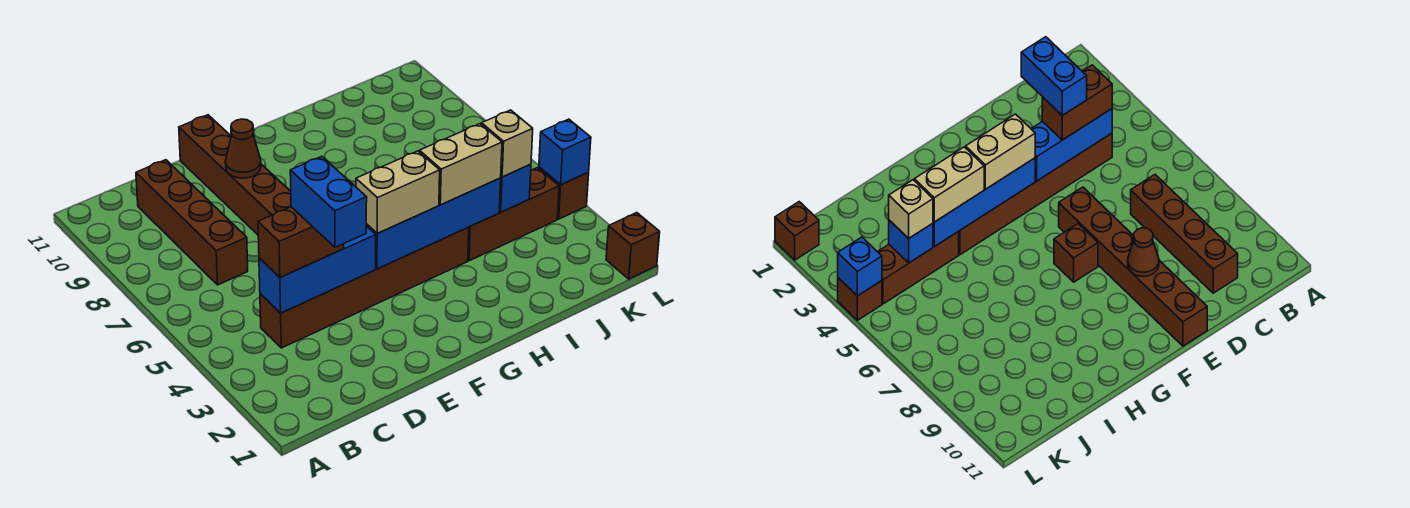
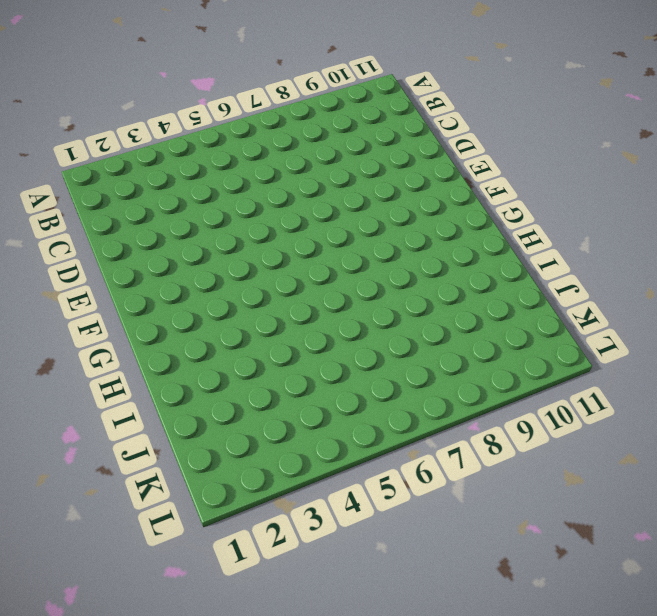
none -> brown 1x6 brick [260,227,469,348]
none -> brown 1x4 brick [136,160,248,285]
none -> brown 1x6 brick [179,115,291,235]

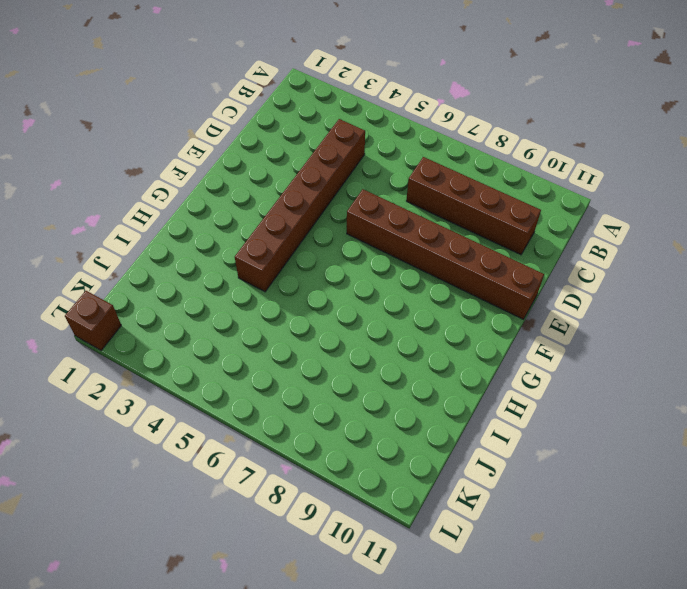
none -> brown 1x1 brick [1054,224,1098,282]
none -> brown 1x3 brick [468,168,559,261]
none -> brown 1x1 brick [539,167,589,219]

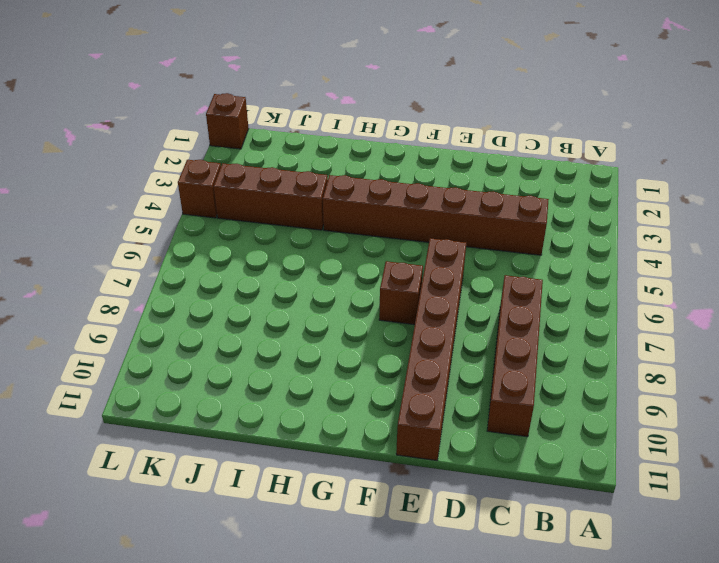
none -> blue 1x3 brick [259,226,376,313]
none -> brown 1x1 cone [225,119,261,178]
none -> blue 1x4 brick [366,178,501,269]

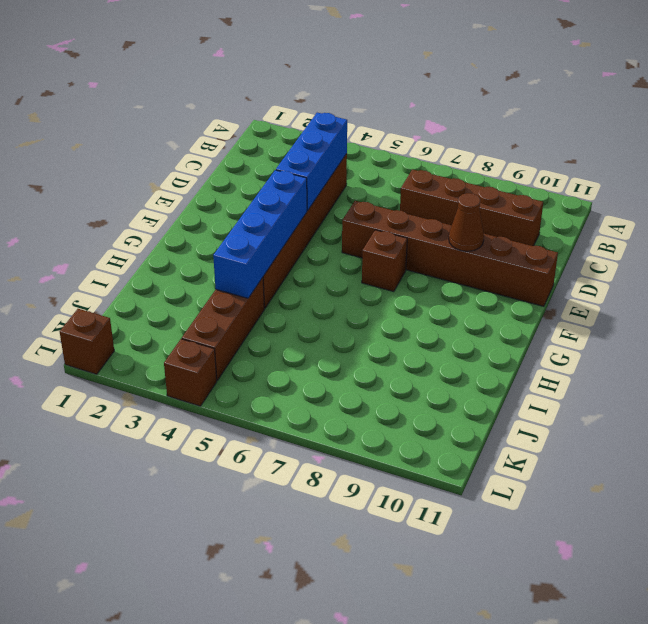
none -> blue 1x1 brick [499,164,531,212]
none -> blue 1x1 brick [539,119,591,185]
none -> brown 1x2 brick [258,207,344,277]

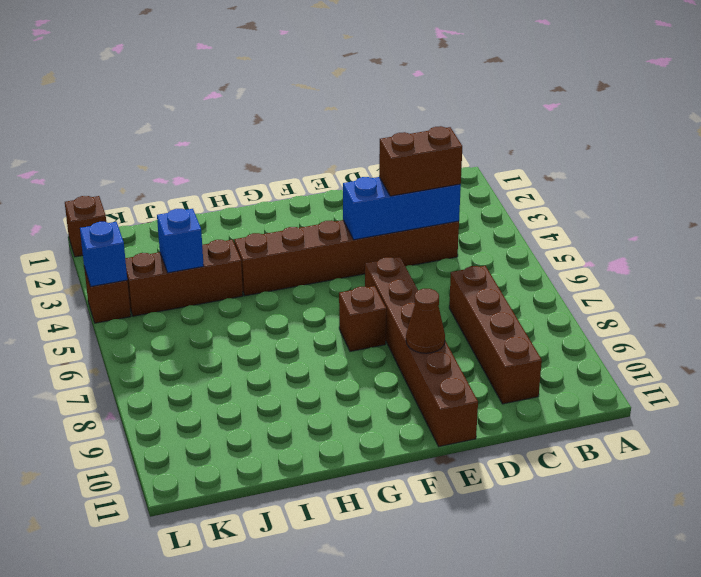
none -> blue 1x4 brick [366,178,501,269]
none -> tan 1x2 brick [356,151,440,233]
none -> tan 1x2 brick [419,124,502,205]

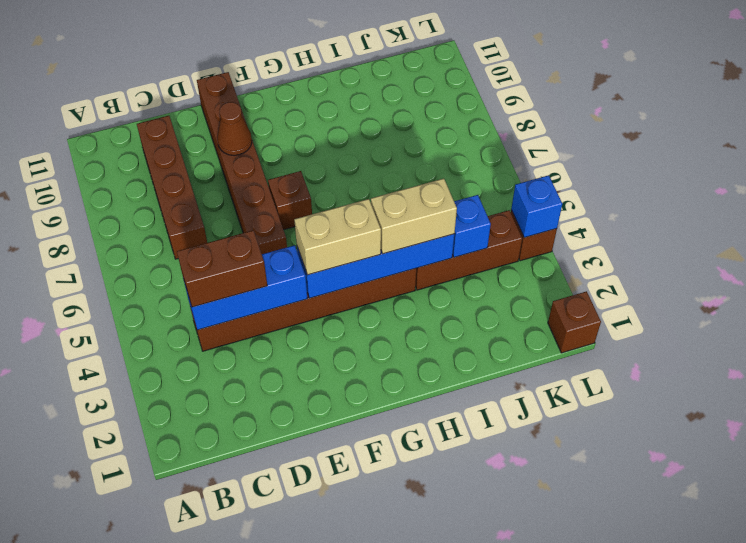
none -> tan 1x1 brick [482,110,533,177]
none -> blue 1x2 brick [290,156,367,247]

